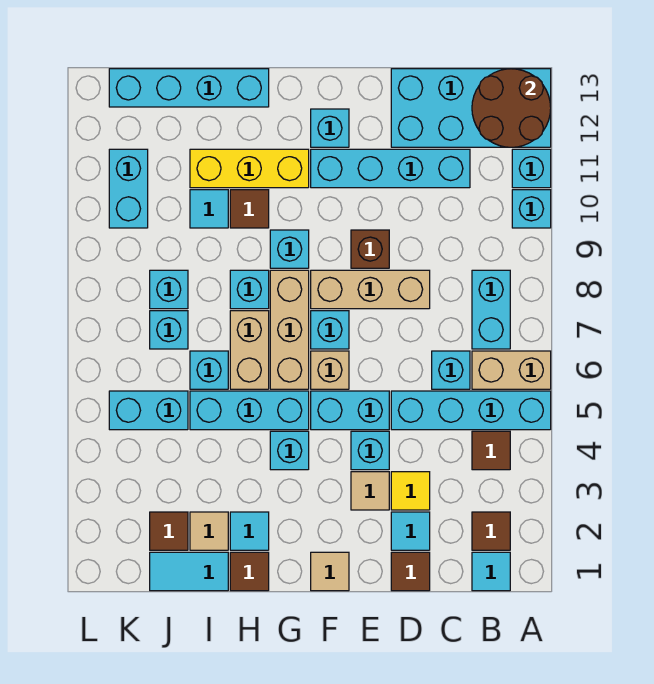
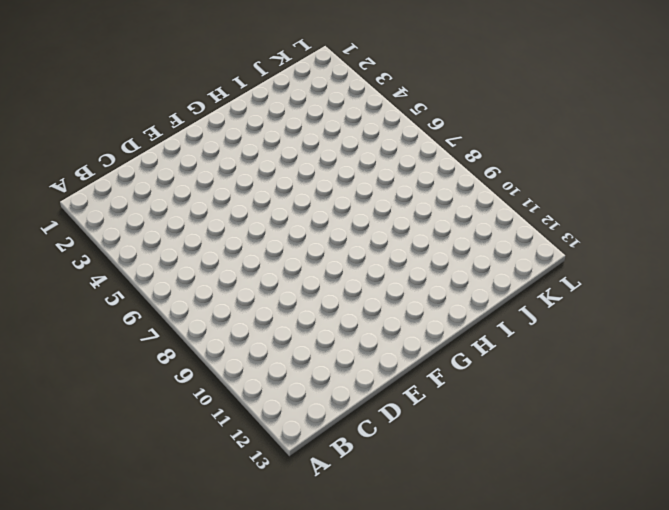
none -> cyan 1x4 brick [391,391,551,430]
none -> tan 1x2 brick [472,351,551,389]
none -> cyan 1x1 brick [512,190,551,228]
none -> cyan 1x1 brick [512,149,551,188]

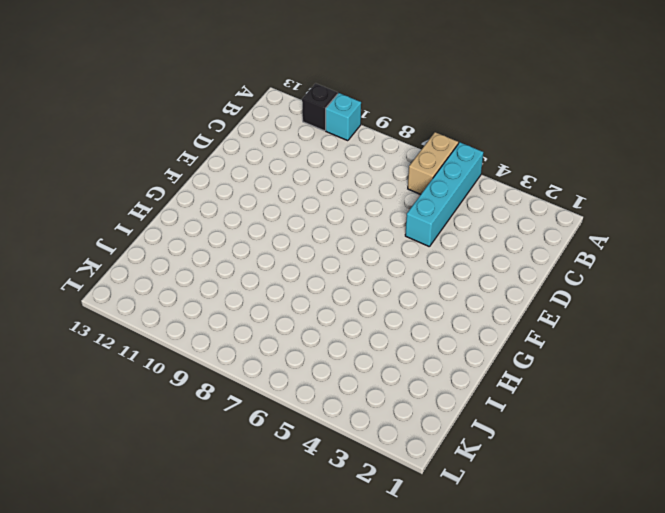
black 1x1 brick [302,83,338,131] -> cyan 1x1 brick [512,149,551,188]
none -> cyan 2x4 brick [391,69,551,147]
none -> cyan 1x1 tile [472,552,510,591]
none -> brown 1x1 tile [472,512,510,550]
none -> brown 1x1 tile [472,431,510,470]

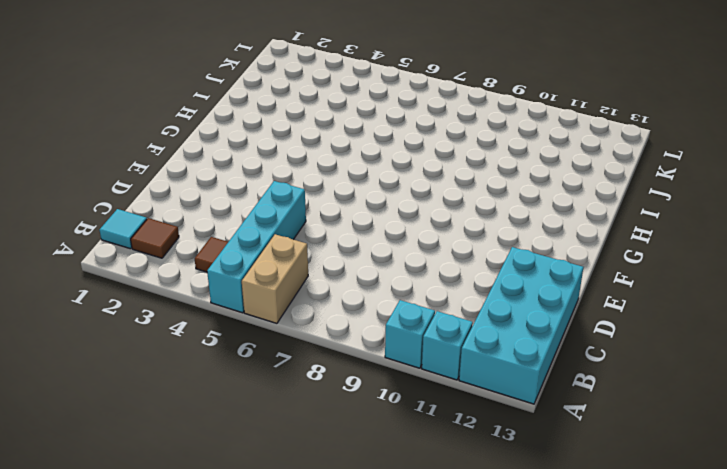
none -> cyan 1x2 brick [472,270,510,349]
none -> cyan 1x1 brick [432,351,470,389]
none -> cyan 1x4 brick [311,149,470,188]
none -> brown 1x1 tile [391,552,430,591]

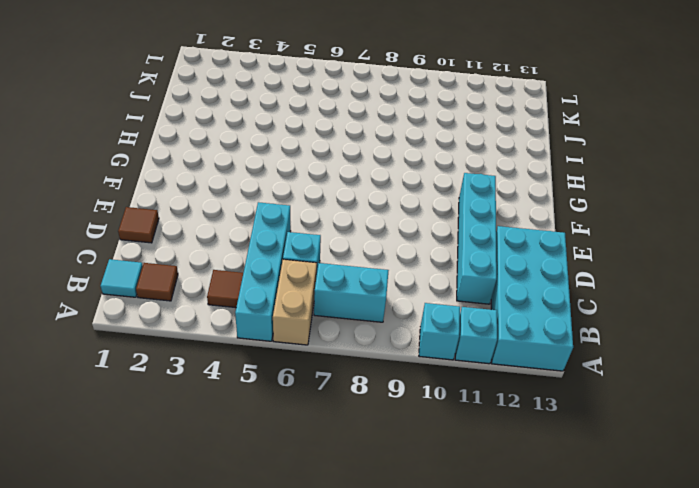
none -> cyan 1x1 tile [391,512,430,550]
none -> yellow 1x1 tile [391,472,430,510]
none -> tan 1x3 brick [311,270,430,309]
none -> tan 1x1 tile [351,472,389,510]

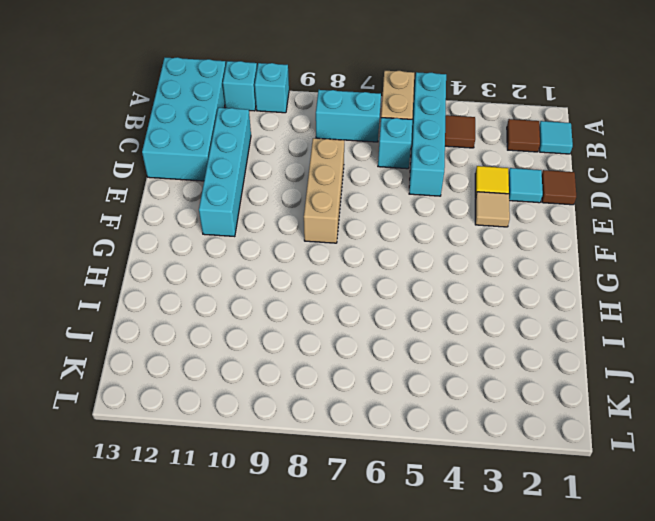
none -> cyan 1x1 brick [351,431,389,470]
none -> cyan 1x2 brick [311,391,389,430]
none -> brown 1x1 brick [351,230,389,268]
none -> tan 1x1 tile [311,552,349,591]

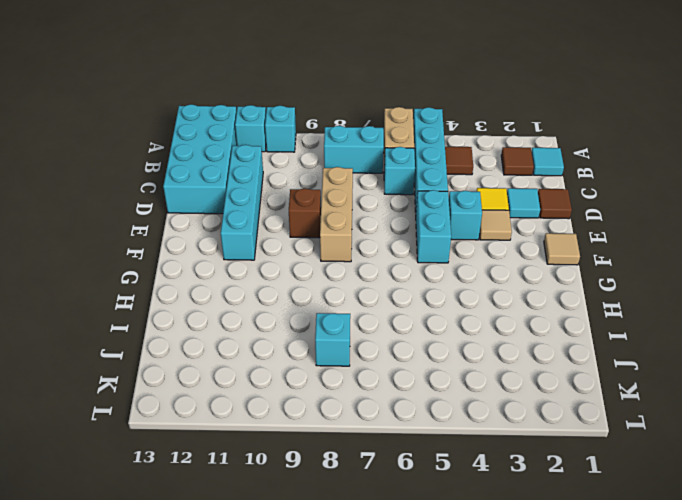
none -> tan 1x1 brick [311,351,349,389]
none -> cyan 1x1 brick [311,311,349,349]
none -> cyan 1x1 brick [311,109,349,147]
none -> cyan 1x1 brick [270,431,309,470]

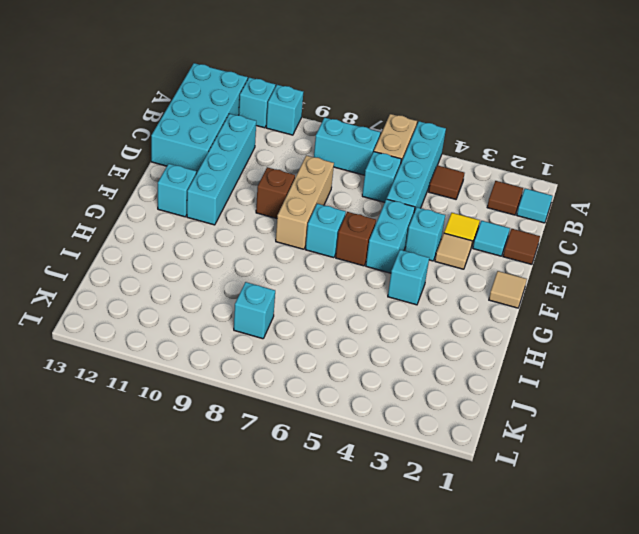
brown 1x1 brick [336,212,376,266] -> tan 1x1 brick [311,351,349,389]
none -> cyan 1x3 brick [190,391,309,430]
none -> tan 1x3 brick [270,270,309,389]
none -> cyan 1x1 brick [270,230,309,268]
none -> yellow 1x3 brick [190,149,309,188]

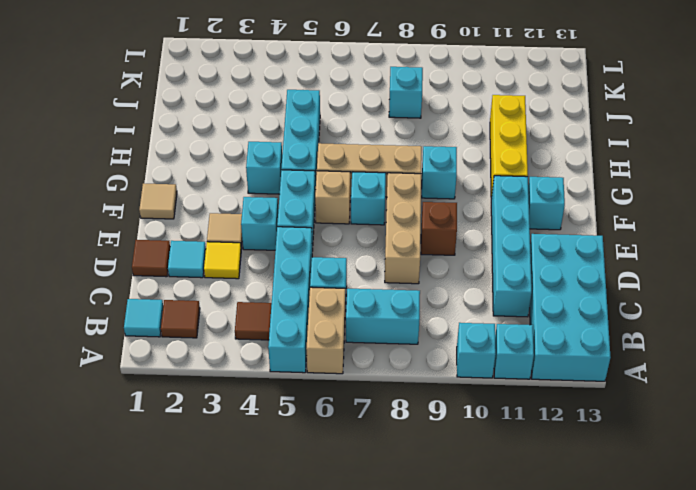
none -> brown 1x1 tile [230,552,269,591]
none -> cyan 1x1 tile [230,512,269,550]
none -> tan 1x2 brick [230,311,269,389]
none -> cyan 1x1 brick [230,270,269,309]

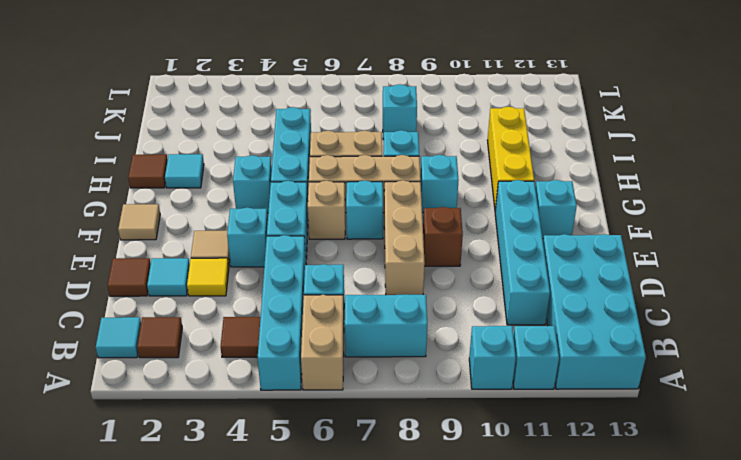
none -> brown 1x1 tile [230,190,269,228]
none -> cyan 1x4 brick [109,69,269,107]
none -> cyan 1x2 tile [150,552,228,591]
none -> tan 1x1 tile [190,512,228,550]

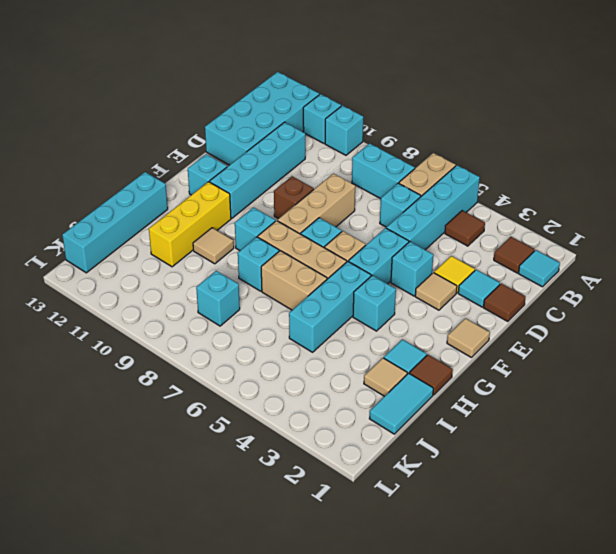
tan 1x1 tile [193,228,234,264] -> brown 1x1 tile [230,190,269,228]
none -> cyan 1x1 brick [190,351,228,389]
none -> cyan 1x1 tile [190,190,228,228]
none -> brown 1x1 tile [150,512,188,550]
none -> cyan 1x2 brick [109,391,188,430]

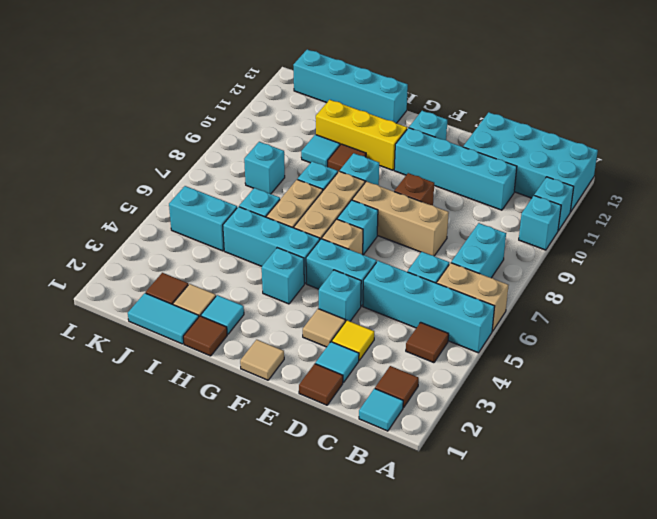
none -> cyan 1x1 brick [150,311,188,349]
none -> cyan 1x2 brick [109,149,148,228]
none -> brown 2x2 round brick [472,69,551,147]

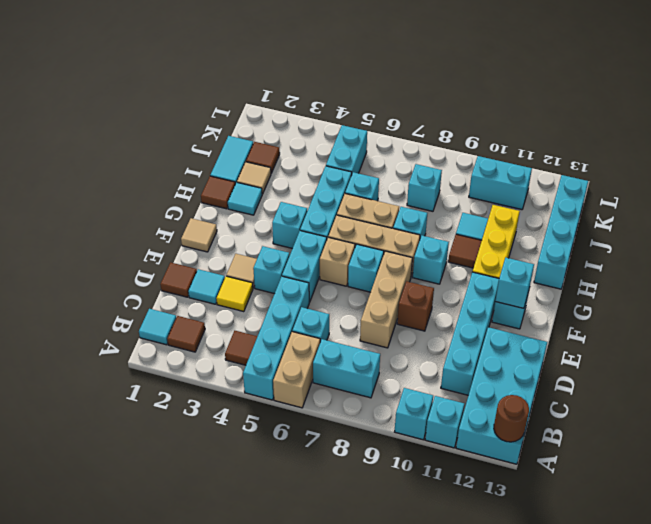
brown 1x1 round brick [494,395,529,442] -> brown 2x2 round brick [472,69,551,147]
cyan 1x1 brick [495,258,534,308] -> cyan 1x1 brick moved to [150,311,188,349]

